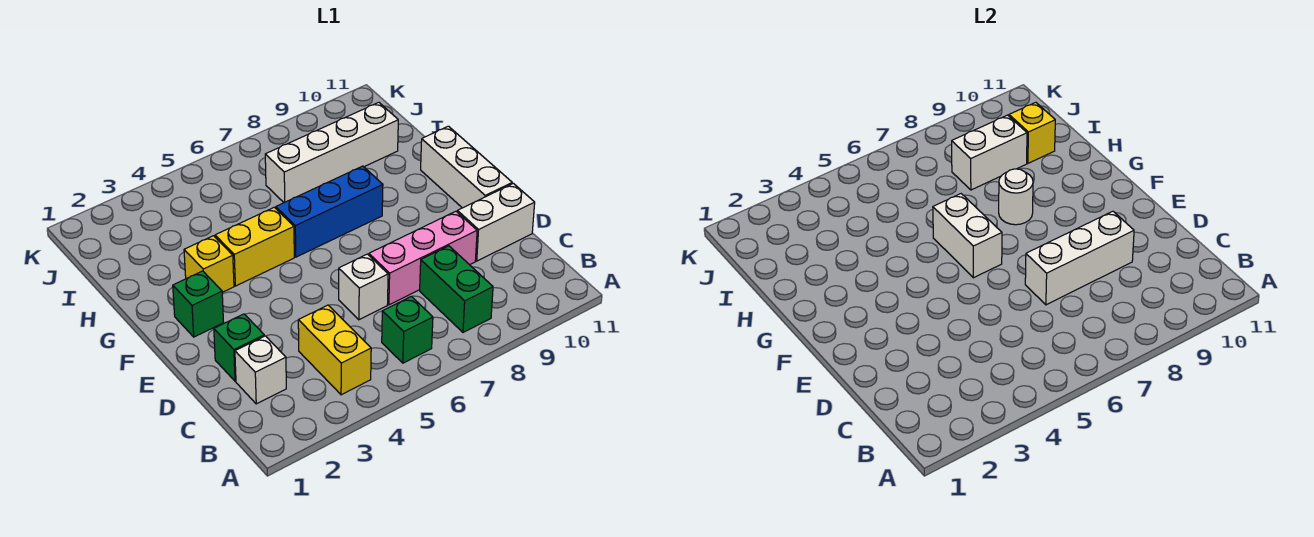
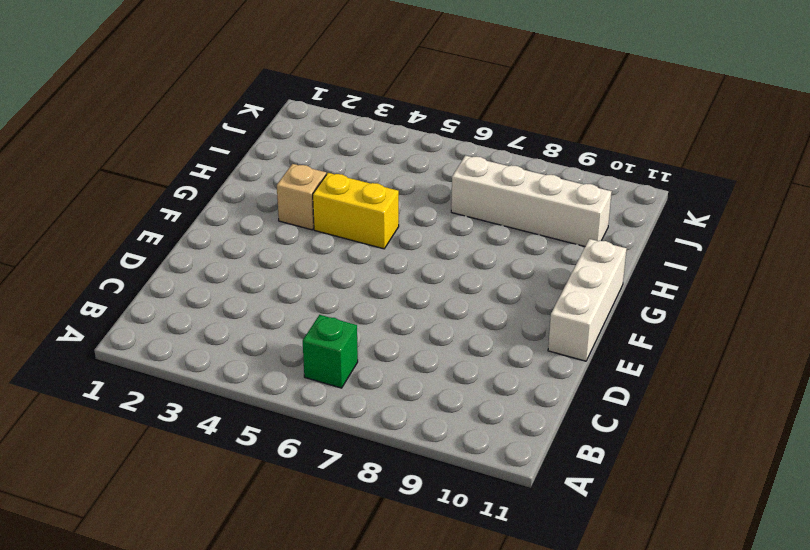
tan 1x1 brick [277,164,326,230] -> yellow 1x1 brick [184,236,234,292]
none -> yellow 1x2 brick [298,305,371,395]
none -> green 1x2 brick [420,246,493,332]
none -> white 1x1 brick [235,336,286,404]

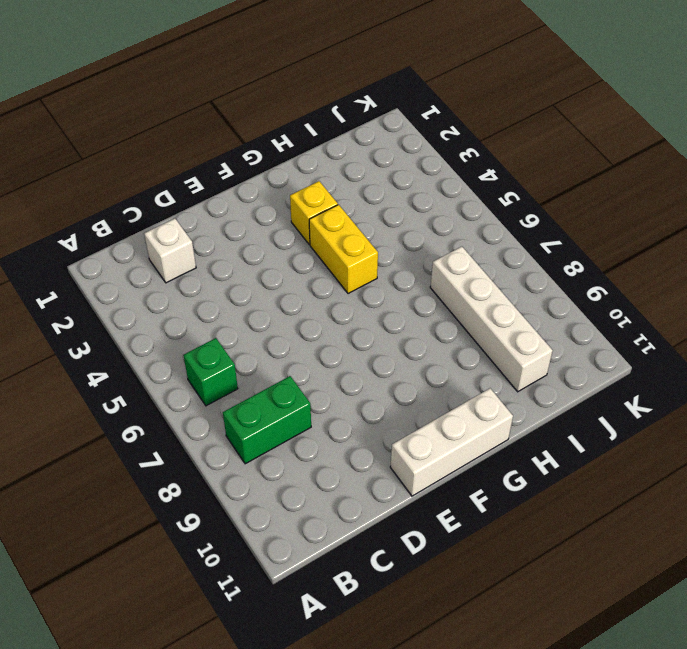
none -> yellow 1x2 brick [298,305,371,395]
none -> green 1x1 brick [214,314,264,381]
none -> white 1x1 brick [339,254,388,320]

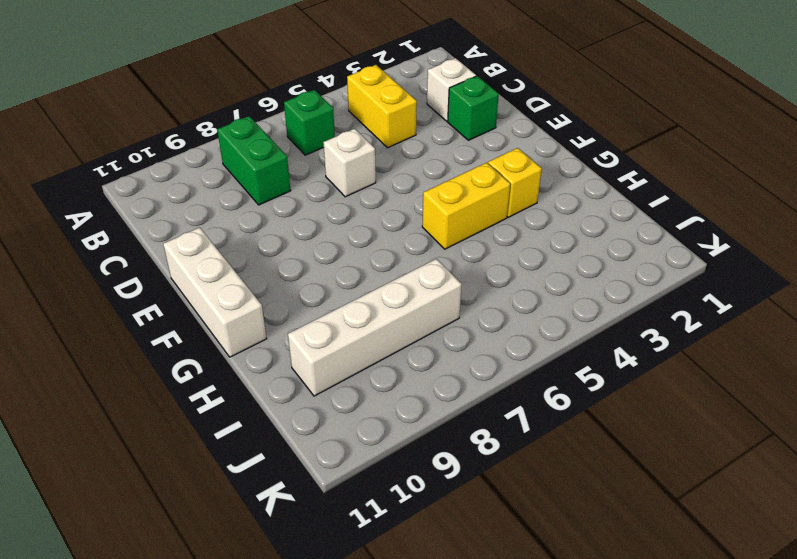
none -> pink 1x3 brick [369,211,477,305]
none -> white 1x2 brick [457,183,535,261]
none -> green 1x1 brick [173,271,224,337]

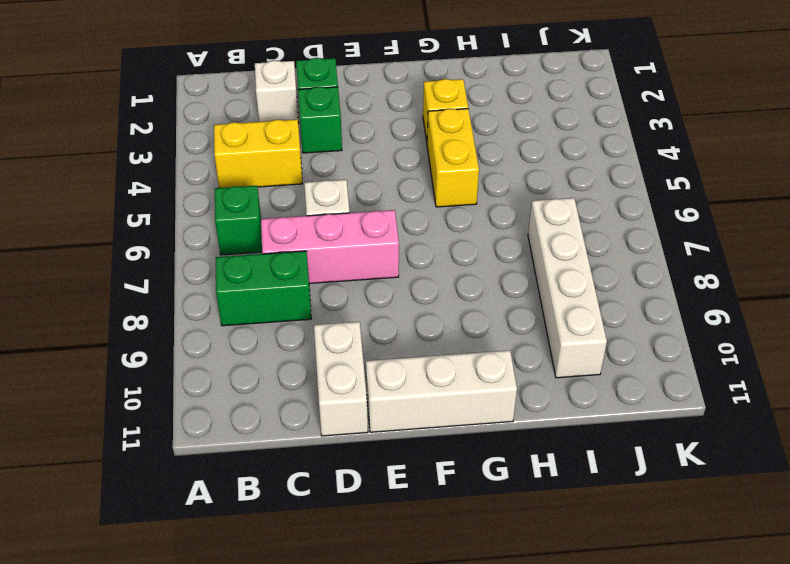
pink 1x3 brick [261,210,399,283] -> pink 1x3 brick turned to [369,211,477,305]
green 1x1 brick [298,87,342,153] -> green 1x1 brick moved to [173,271,224,337]
none -> blue 1x3 brick [276,166,383,257]
none -> white 1x3 brick [1025,211,1134,305]
none -> white 1x2 brick [933,194,1002,278]

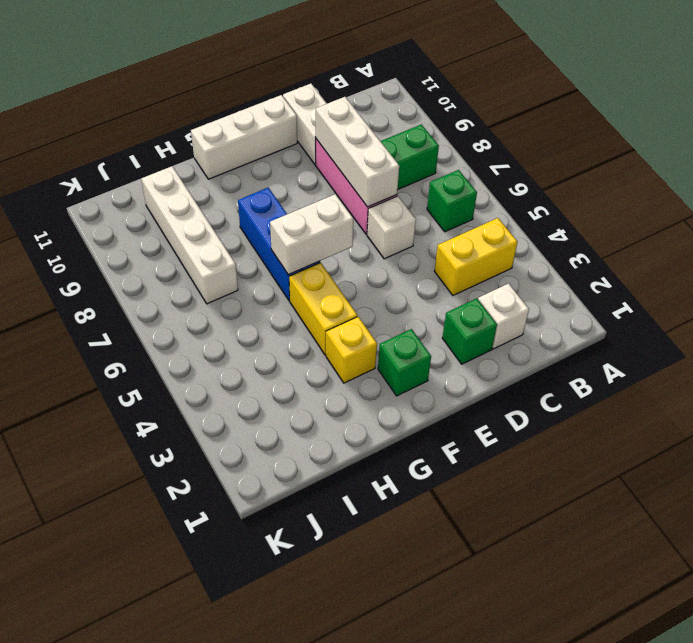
none -> white 1x1 round brick [999,169,1033,225]
none -> white 1x2 brick [952,115,1027,190]
none -> yellow 1x1 brick [1009,102,1055,163]

